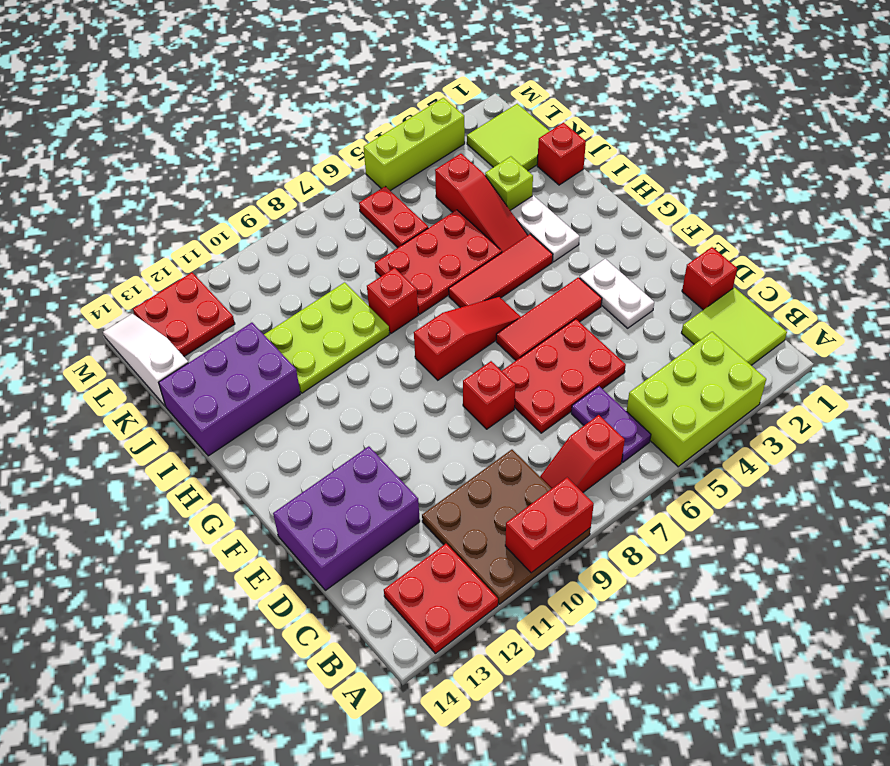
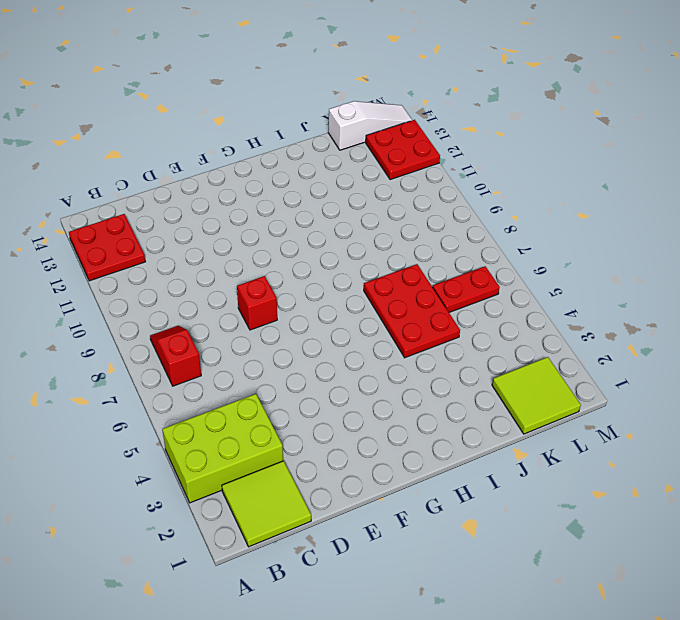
lime 2x3 brick [162,394,283,503] -> lime 2x3 brick turned to [626,332,766,467]
none -> brown 3x3 plate [422,450,591,604]
none -> purple 1x2 plate [571,386,651,462]
none -> red 1x1 brick [682,247,737,310]

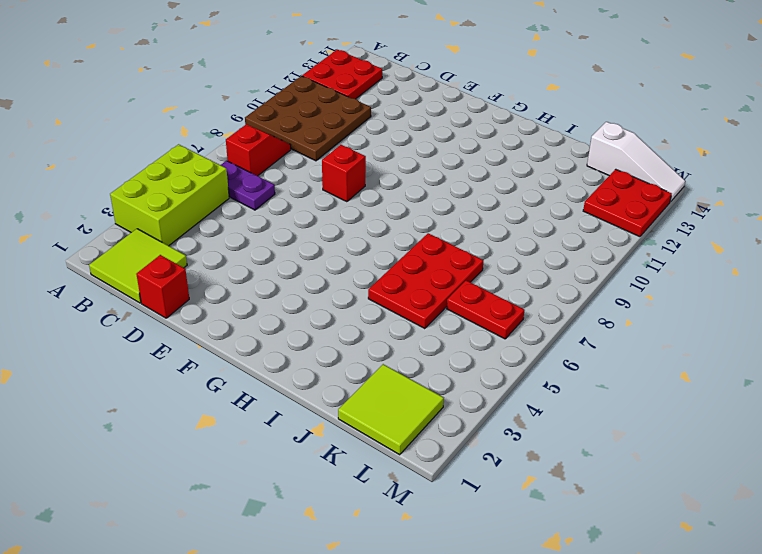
none -> red 2x3 plate [502,319,626,433]
none -> purple 2x3 brick [273,446,420,590]
none -> white 1x2 plate [580,259,654,328]

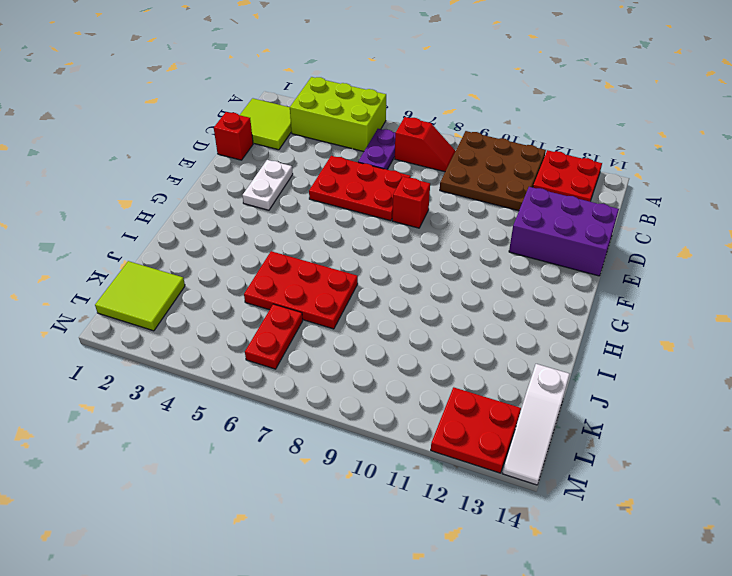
none -> red 1x3 tile [496,277,602,360]
none -> red 1x3 slope [414,296,521,380]
none -> white 1x2 plate [510,195,580,262]

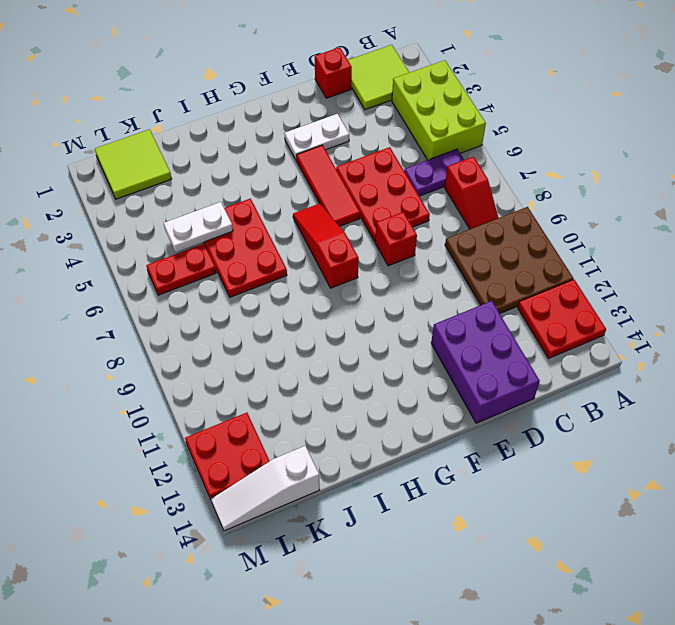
white 1x2 plate [164,202,233,252] -> white 1x2 plate moved to [510,195,580,262]
none -> red 1x3 tile [449,234,553,308]
none -> red 1x3 slope [435,154,528,252]
none -> red 1x1 brick [367,268,418,333]

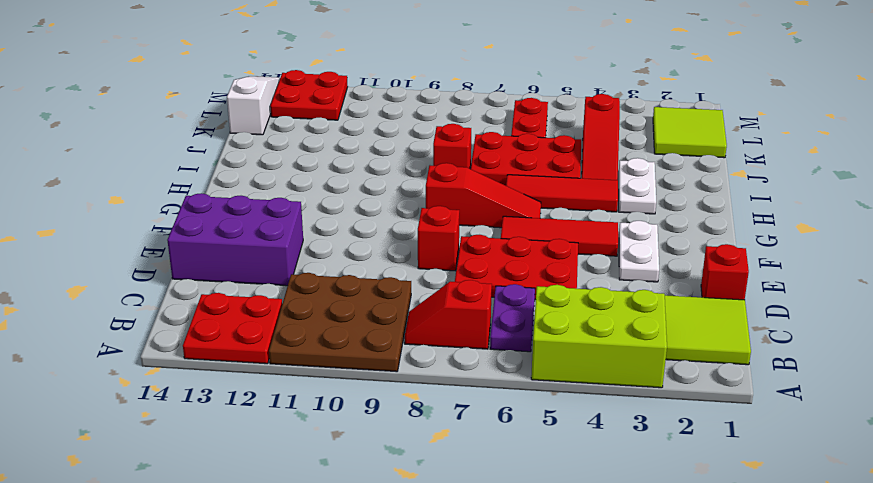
none -> lime 2x3 plate [264,282,389,393]
none -> purple 2x3 brick [159,323,300,456]
none -> red 1x1 brick [537,123,586,185]

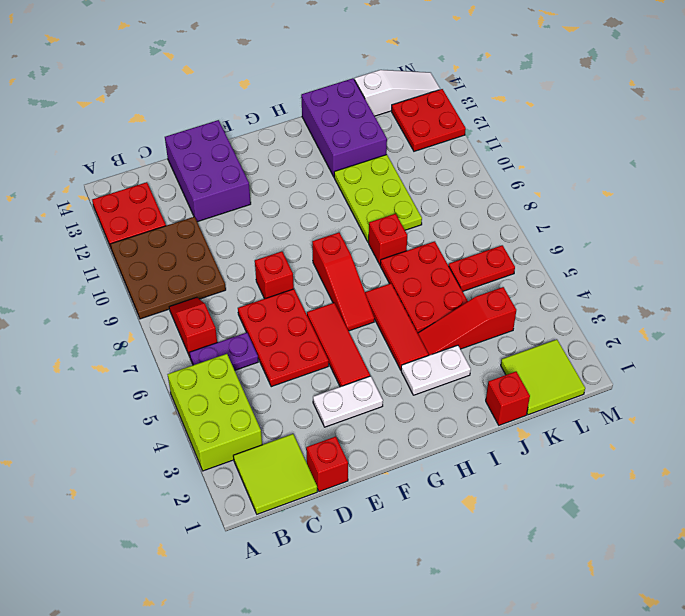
none -> lime 1x1 brick [485,156,533,210]
none -> lime 1x3 brick [364,98,465,191]
none -> red 1x2 brick [505,477,594,573]

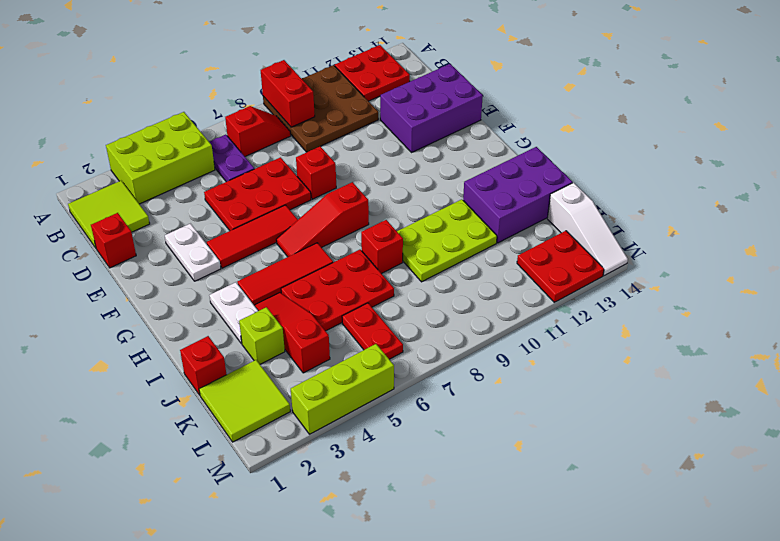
red 1x2 brick [261,60,315,127] -> red 1x2 brick turned to [505,477,594,573]

